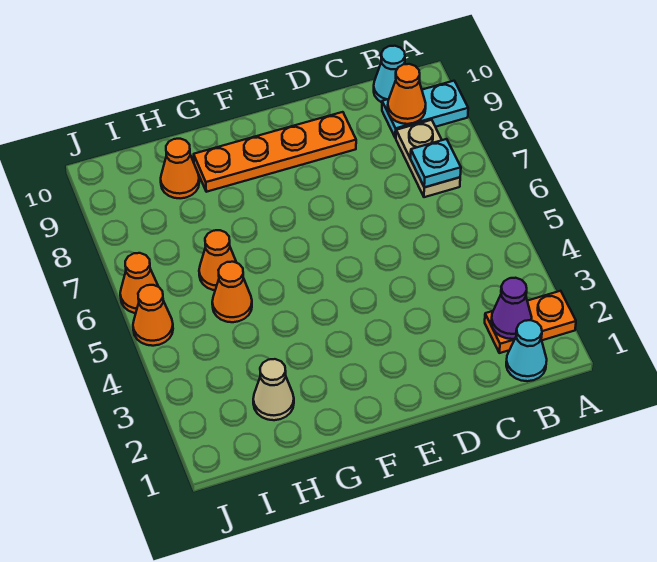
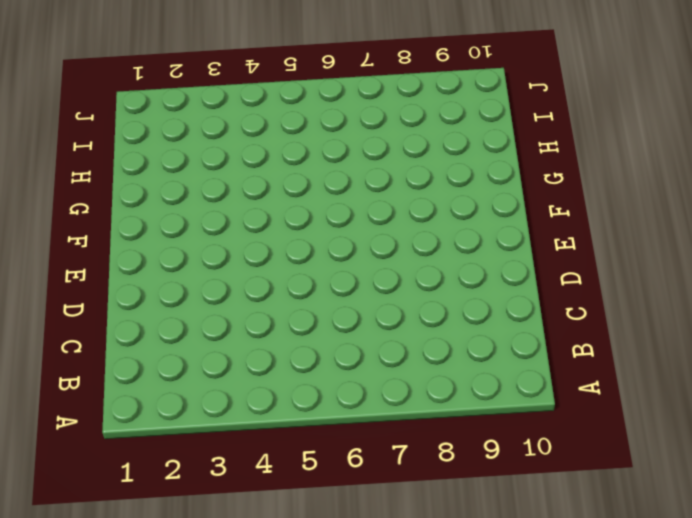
none -> orange 1x2 plate [485,291,576,353]
none -> cyan 1x2 plate [382,81,468,138]
none -> cyan 1x1 cone [506,320,547,381]

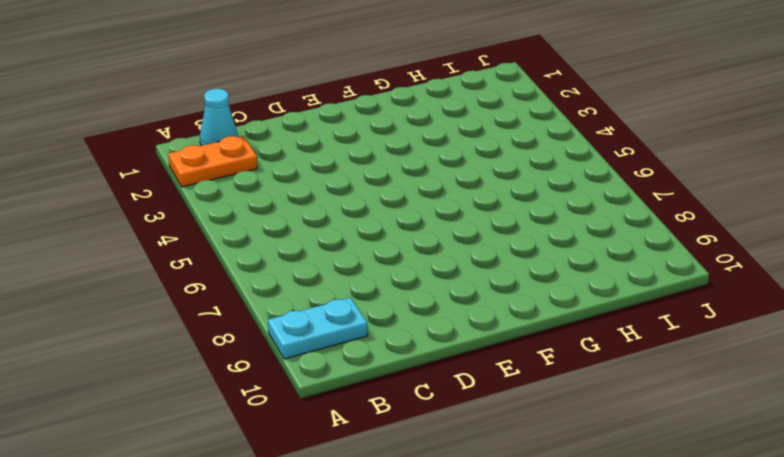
none -> tan 1x2 plate [396,120,460,197]
none -> cyan 1x1 cone [374,46,405,102]
none -> orange 1x4 plate [194,112,356,192]

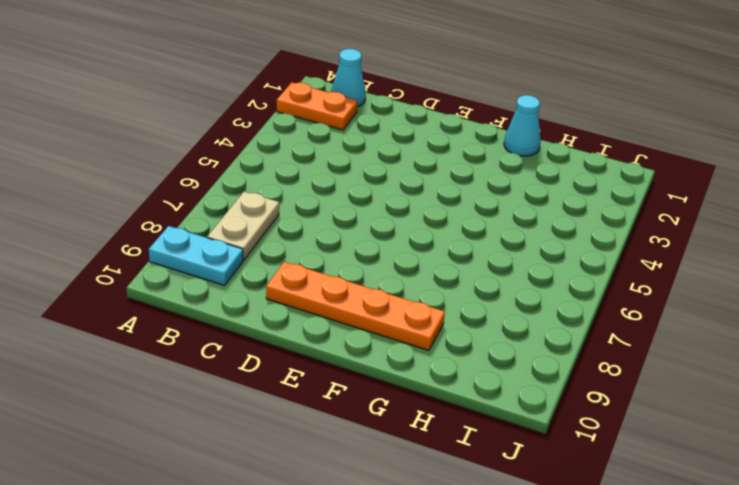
cyan 1x1 cone [504,95,541,156] -> cyan 1x1 cone moved to [374,46,405,102]
none -> tan 1x1 cone [253,359,294,420]
none -> orange 1x1 cone [212,262,252,322]
none -> orange 1x1 cone [199,230,237,290]

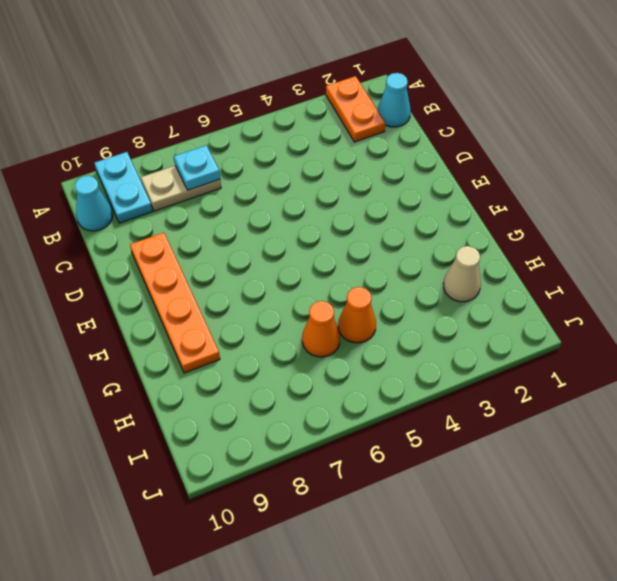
none -> orange 1x1 cone [161,139,199,198]
none -> orange 1x1 cone [133,285,173,346]
none -> orange 1x1 cone [120,253,158,313]

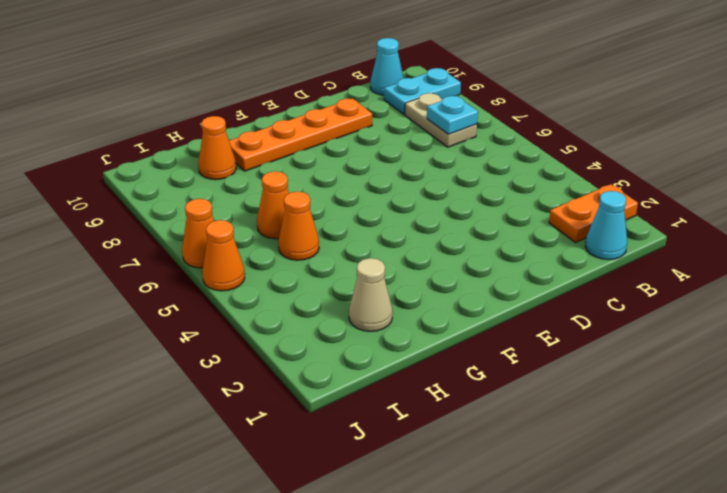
none -> purple 1x1 cone [491,278,532,339]
none -> orange 1x1 cone [388,64,426,124]

